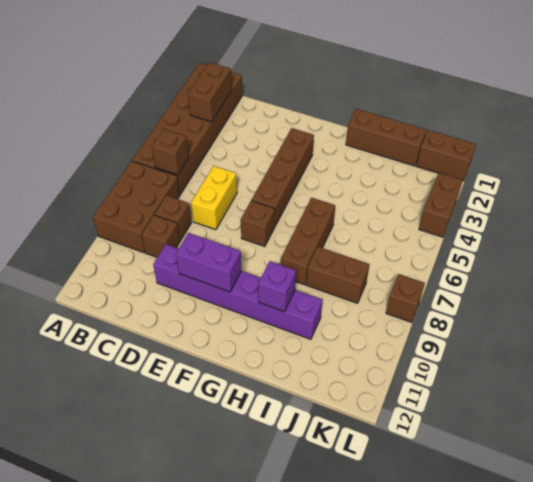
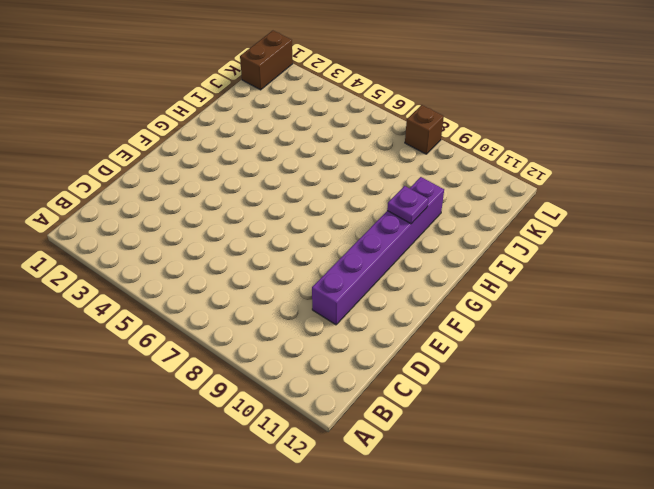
purple 1x1 plate [387,186,428,224] -> purple 1x1 brick [258,261,296,312]
none -> brown 2x6 brick [132,63,242,195]
none -> brown 2x3 brick [93,161,180,253]
none -> brown 1x1 brick [154,195,192,241]

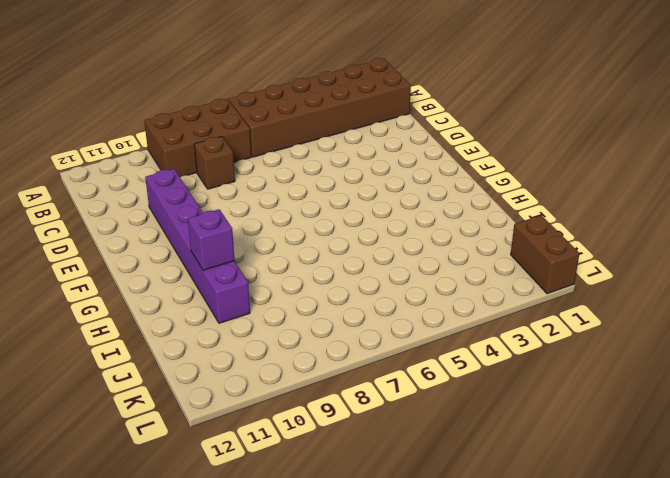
none -> brown 1x1 brick [142,215,180,257]
none -> yellow 1x2 brick [191,166,237,230]
none -> brown 1x4 brick [252,128,314,226]

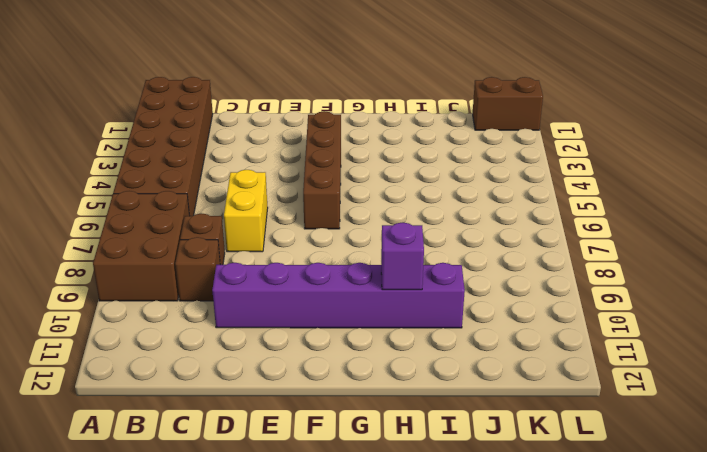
none -> brown 1x1 brick [241,200,275,246]
none -> brown 1x3 brick [346,109,426,166]
none -> brown 1x3 brick [281,198,335,285]

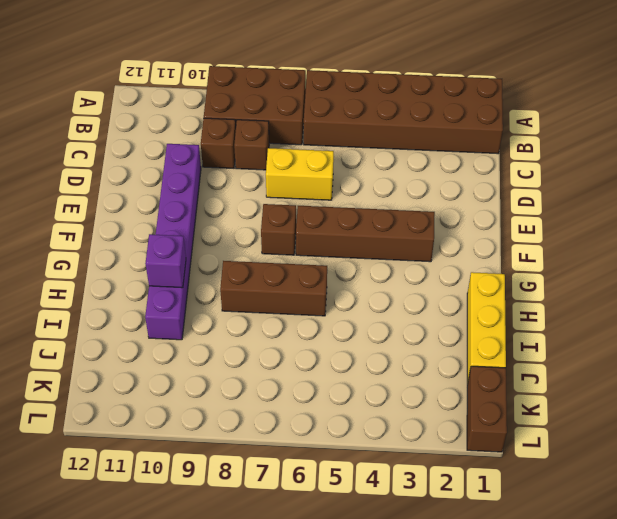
yellow 1x3 brick [467,272,506,385] -> brown 1x3 brick [346,109,426,166]
none -> brown 1x2 brick [306,247,370,303]
none -> brown 1x2 brick [419,173,463,237]
none -> brown 1x1 brick [386,274,425,322]

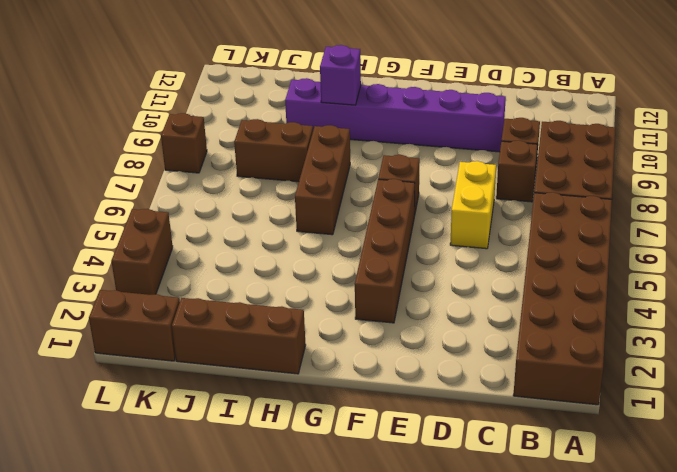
none -> brown 1x2 brick [188,62,232,122]
none -> brown 1x1 brick [152,129,189,175]
none -> purple 1x2 brick [176,233,242,292]

